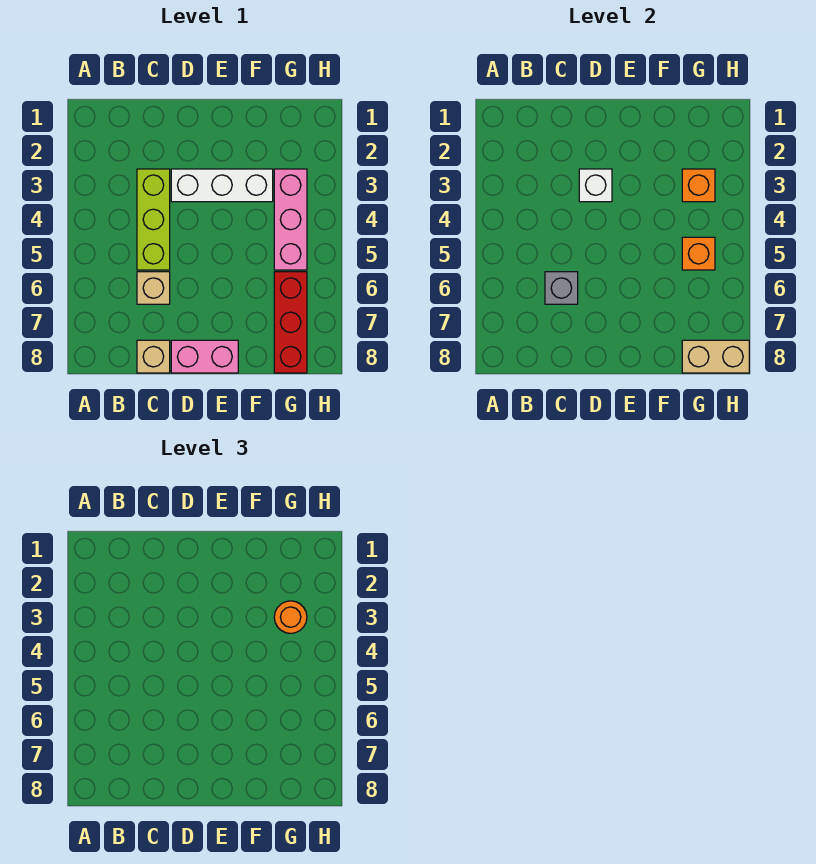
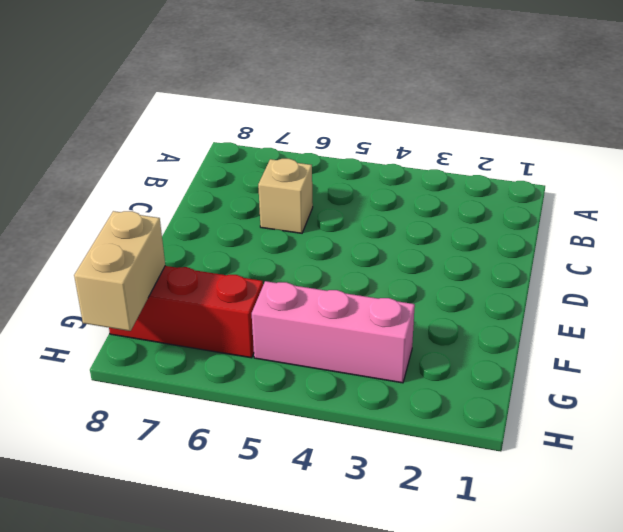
none -> lime 1x3 brick [137,169,170,270]
none -> tan 1x1 brick [137,340,170,373]
none -> white 1x3 brick [171,169,273,202]

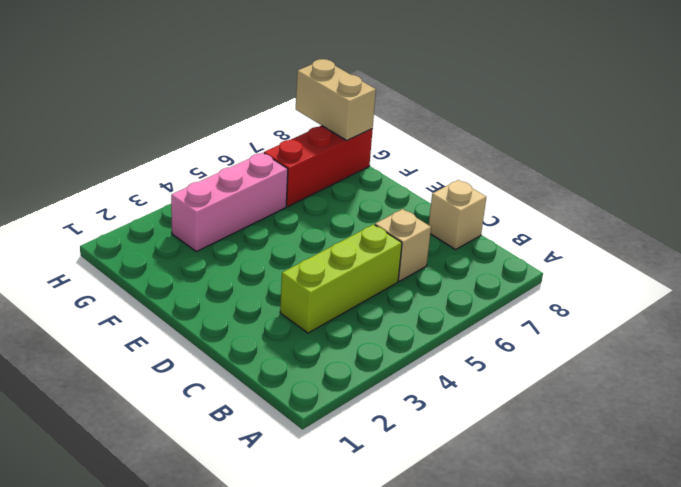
none -> white 1x3 brick [171,169,273,202]
none -> pink 1x2 brick [171,340,238,373]
none -> grey 1x1 brick [545,272,578,304]

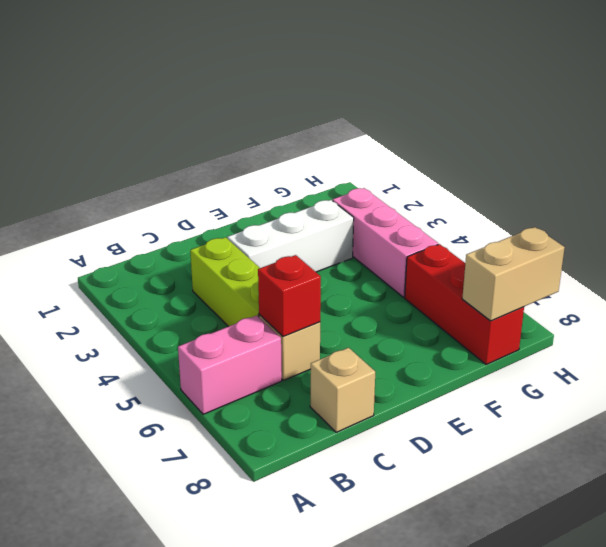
pink 1x2 brick [178,316,282,414] -> pink 1x2 brick moved to [171,340,238,373]
red 1x1 brick [258,255,321,337] -> grey 1x1 brick [545,272,578,304]
none -> white 1x1 brick [579,169,612,202]
none -> orange 1x1 brick [682,169,715,202]
none -> orange 1x1 brick [682,237,715,270]

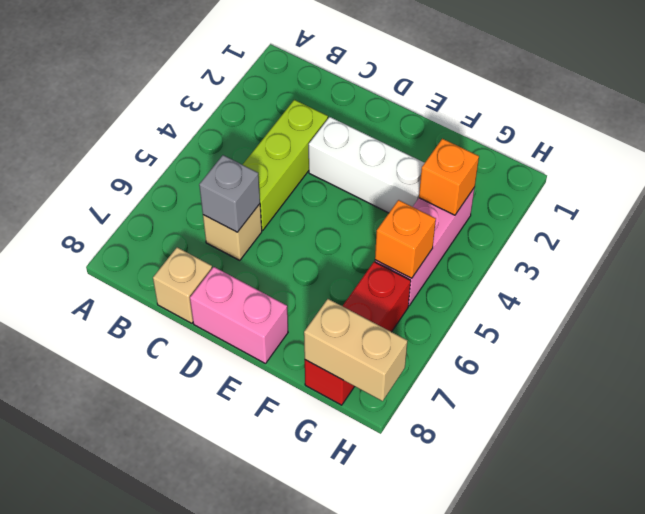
none -> white 1x1 brick [579,169,612,202]
none -> orange 1x1 round brick [274,601,307,633]

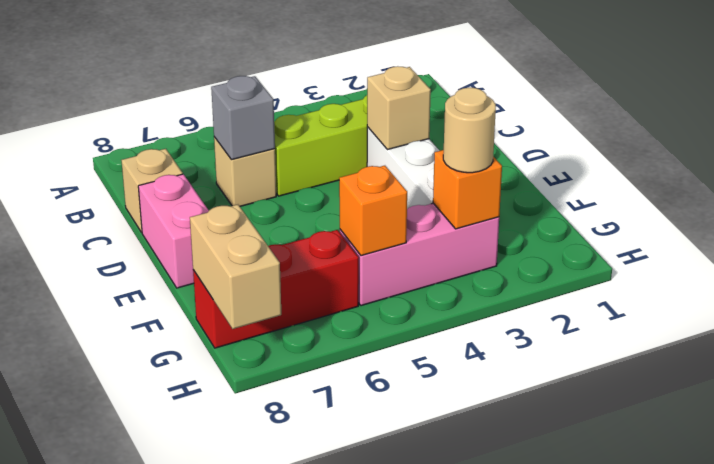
tan 1x1 brick [367,66,431,150] -> white 1x1 brick [579,169,612,202]
tan 1x1 round brick [443,88,496,173] -> orange 1x1 round brick [274,601,307,633]

